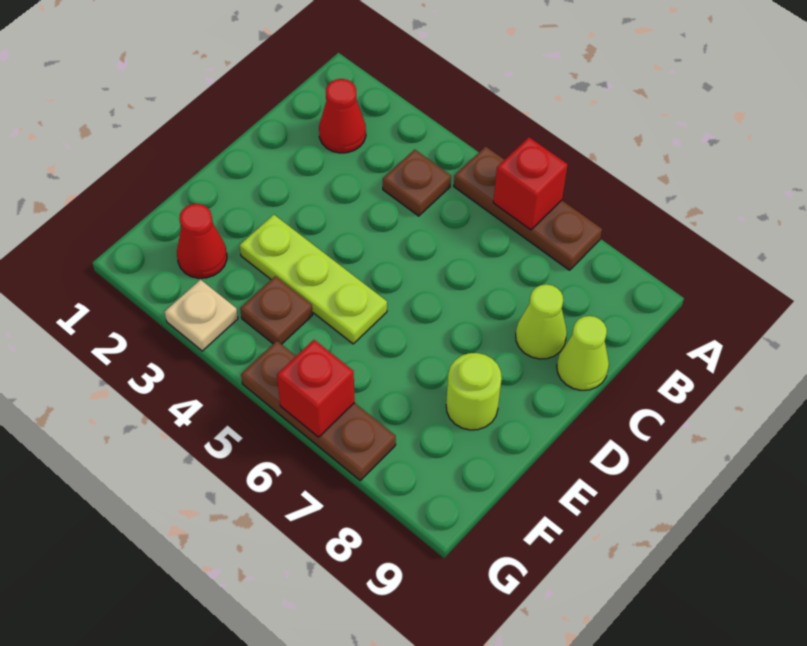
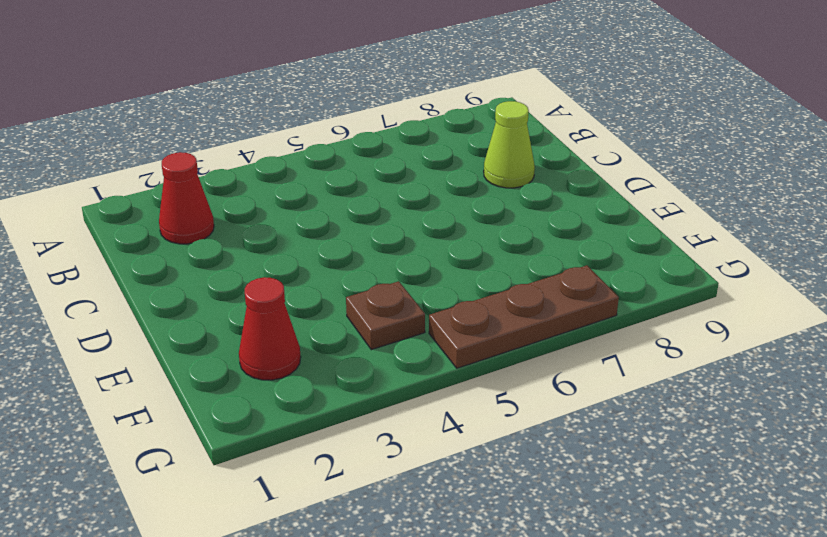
none -> brown 1x3 plate [454,146,602,270]
none -> brown 1x1 plate [383,150,451,216]
none -> lime 1x1 cone [557,316,609,390]

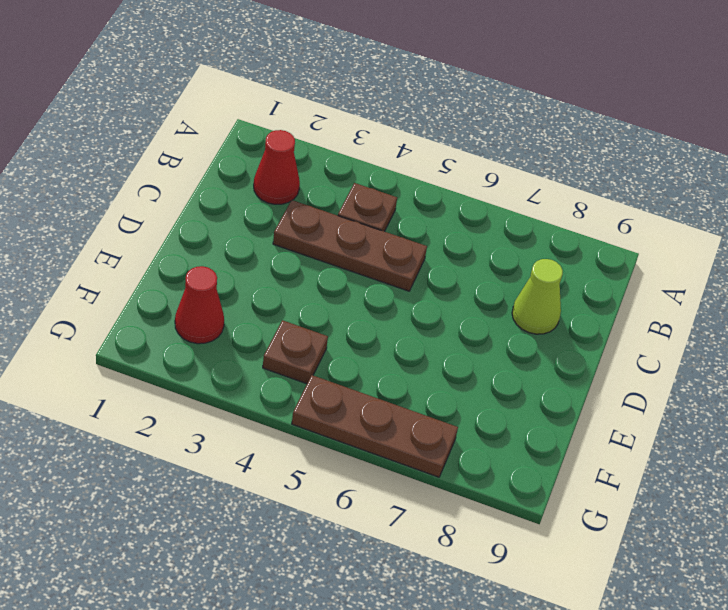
brown 1x3 plate [273,200,427,291] -> brown 1x3 plate moved to [454,146,602,270]
none -> lime 1x1 cone [557,316,609,390]
none -> lime 1x3 plate [239,215,387,344]
none -> lime 1x1 round brick [446,353,502,430]

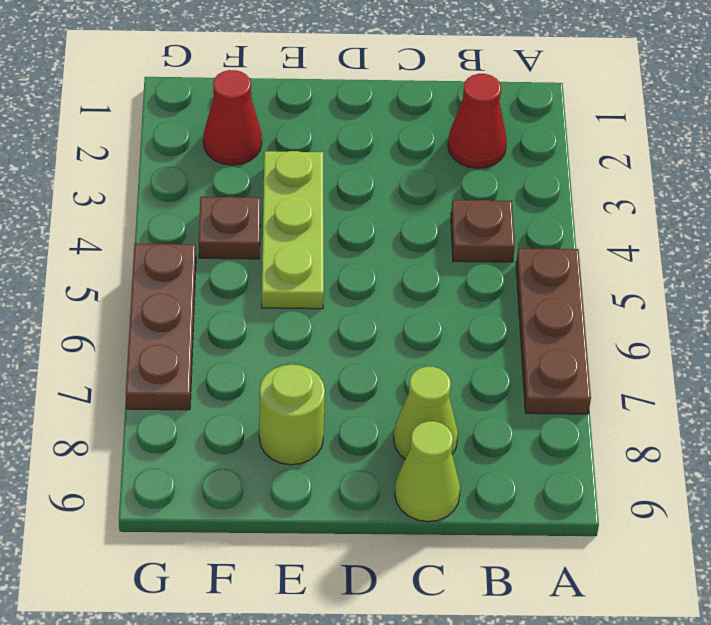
none -> tan 1x1 plate [164,280,238,351]
none -> red 1x1 brick [493,137,568,230]
none -> red 1x1 brick [277,340,355,437]

